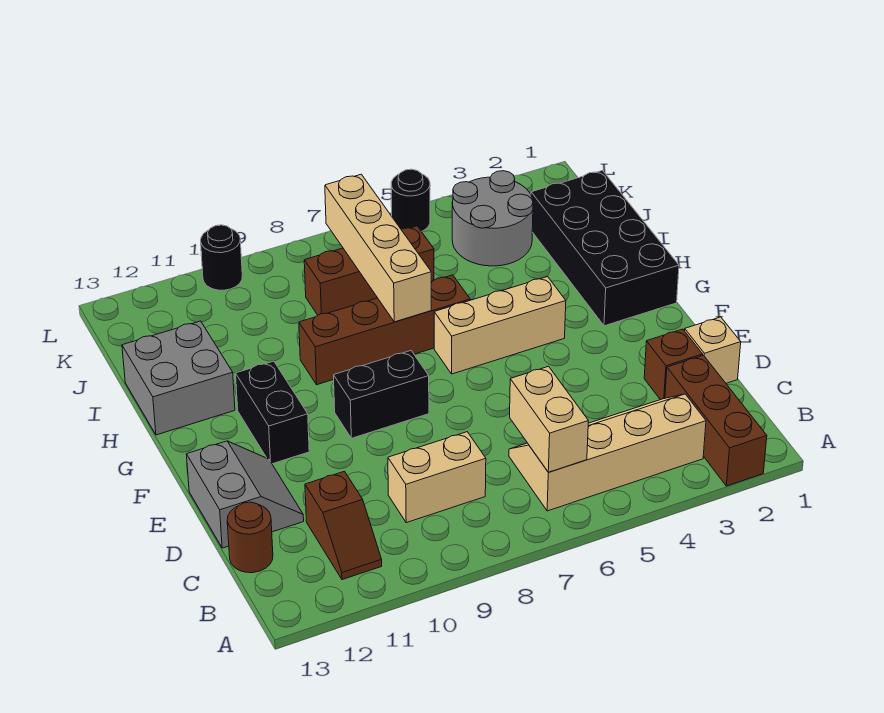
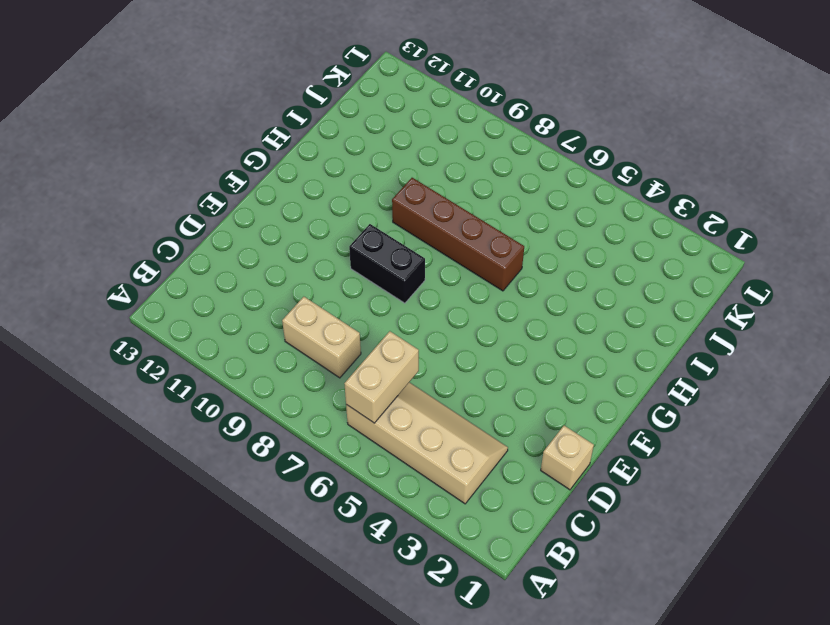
none -> brown 1x3 brick [665,355,767,486]
none -> brown 1x2 slope [305,471,382,580]
none -> brown 1x1 round brick [227,502,273,573]

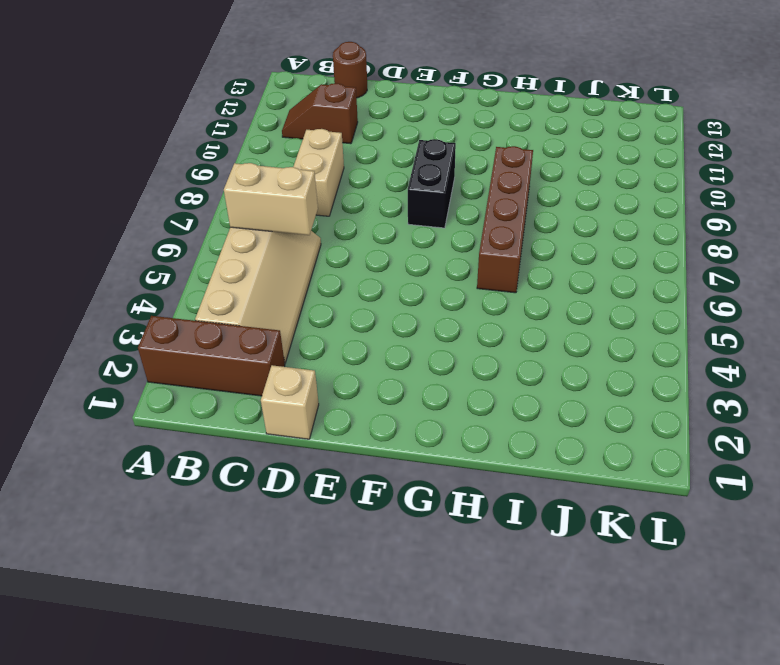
none -> brown 1x1 brick [644,329,703,400]
none -> grey 2x2 slope [187,441,304,548]
none -> black 1x2 brick [236,361,309,464]

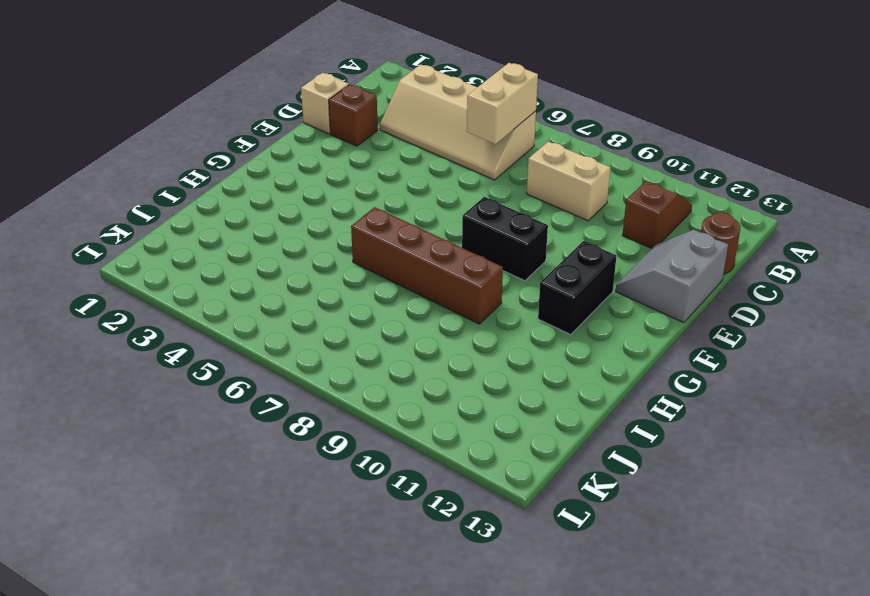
none -> brown 1x3 brick [665,355,767,486]
none -> black 2x4 brick [531,171,679,326]
none -> tan 1x3 brick [434,277,566,374]

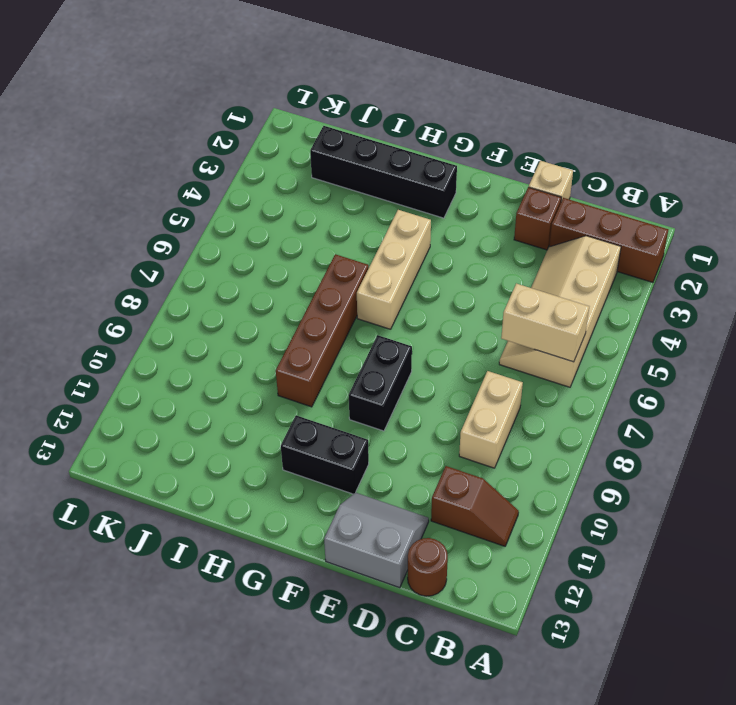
black 1x4 brick [310,126,457,218] -> black 2x4 brick [531,171,679,326]
none -> grey 2x2 brick [122,321,235,435]
none -> grey 2x2 round brick [452,171,533,266]
none -> brown 1x3 brick [304,226,434,315]

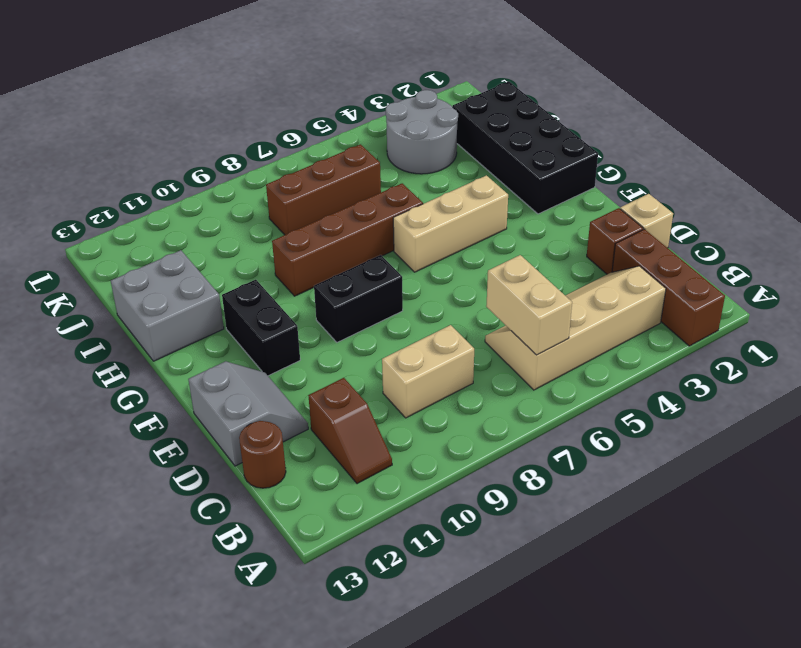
none -> black 1x1 round brick [391,169,430,231]
none -> black 1x1 round brick [201,225,242,290]
none -> tan 1x4 brick [325,174,431,322]

